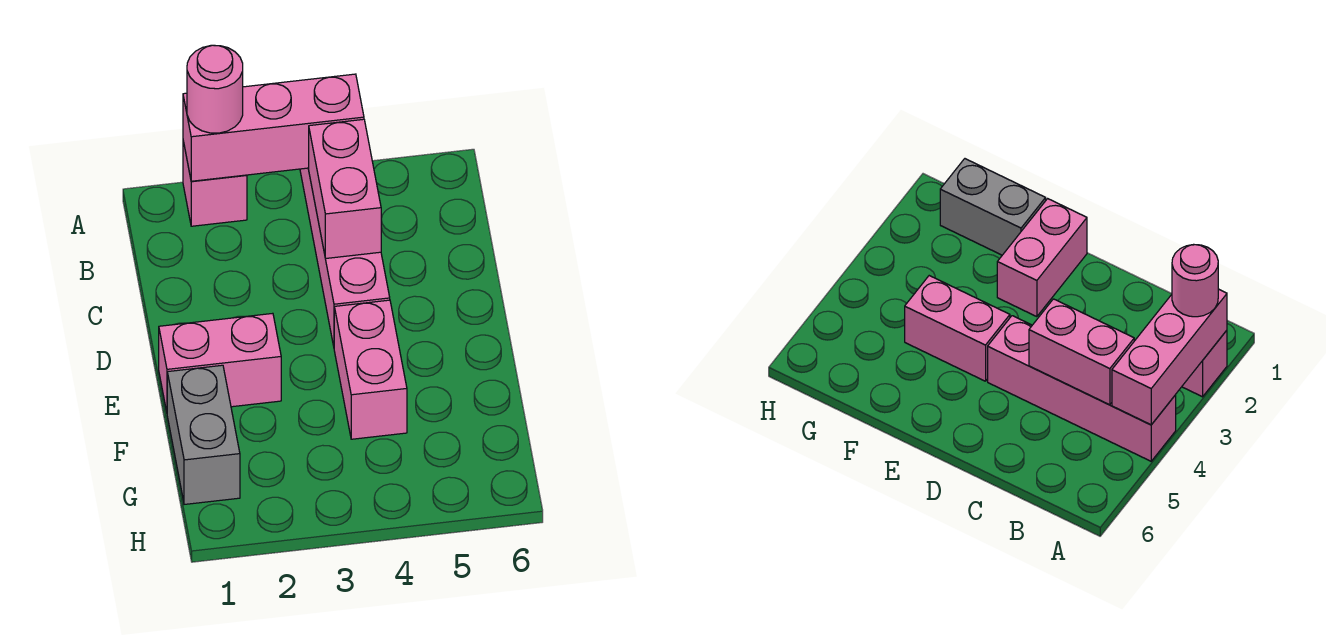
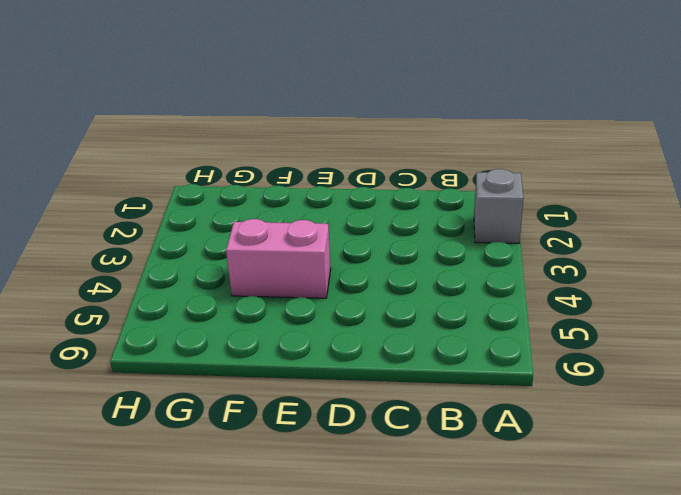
grey 1x1 brick [474,169,524,243] -> pink 1x1 brick [183,141,247,226]
none -> pink 1x4 brick [300,168,390,346]
none -> pink 1x2 brick [159,313,281,411]

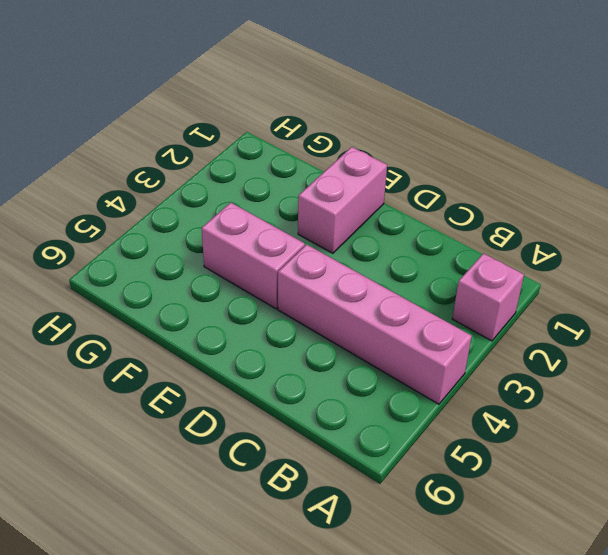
none -> grey 1x2 brick [167,365,240,504]
none -> pink 1x3 brick [183,74,364,181]

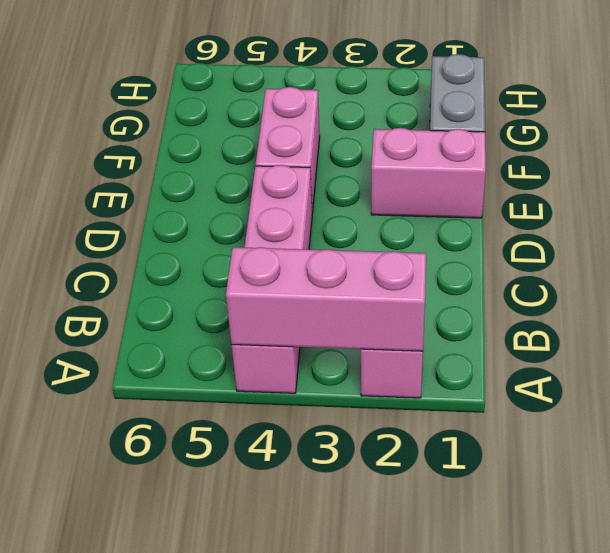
none -> pink 1x2 brick [309,119,381,259]
none -> pink 1x1 round brick [187,45,243,133]

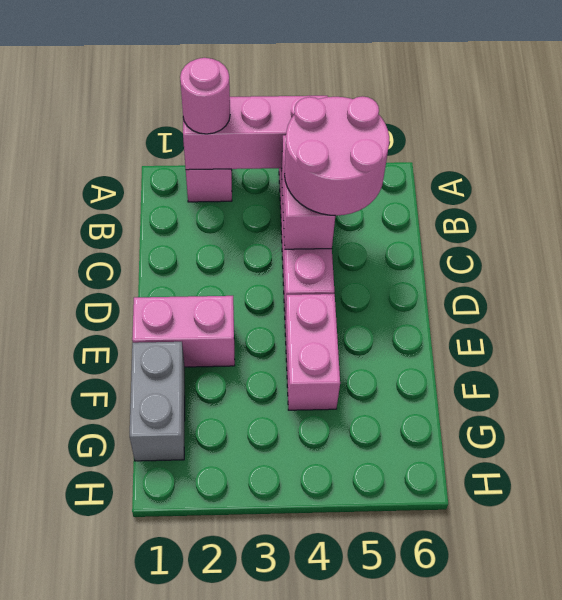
pink 2x2 round brick [284,96,389,216] -> none

